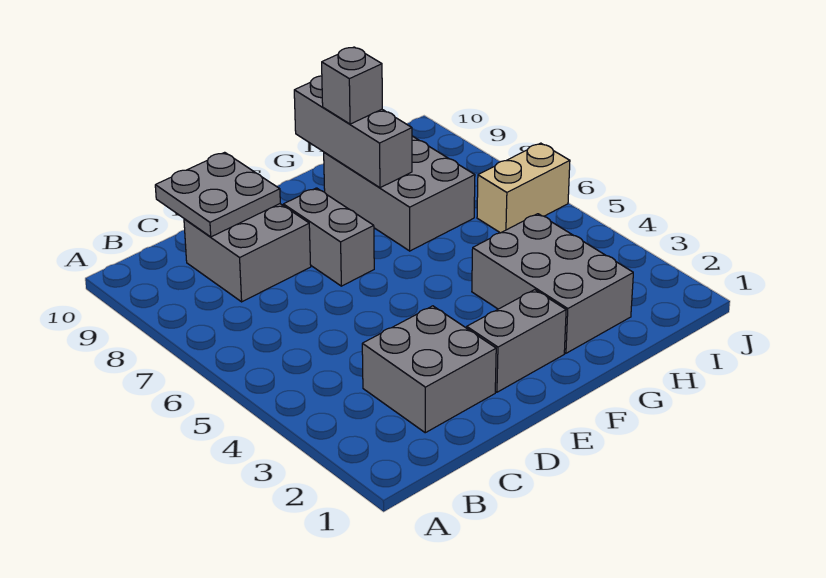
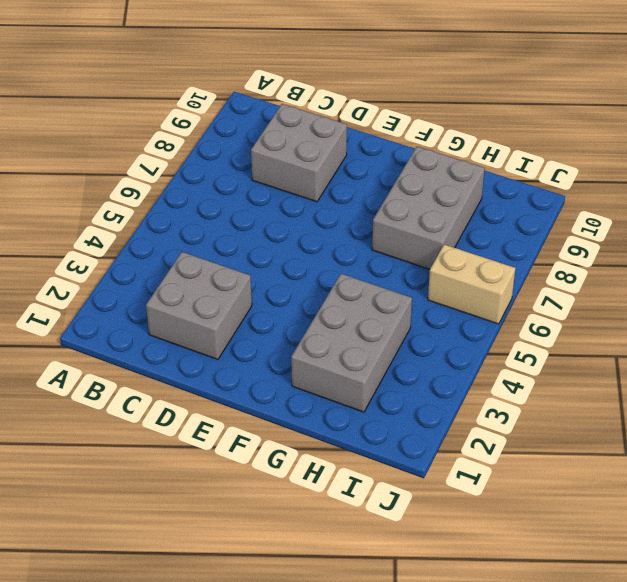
none -> grey 1x2 brick [467,290,566,392]
none -> grey 1x2 brick [283,188,374,286]

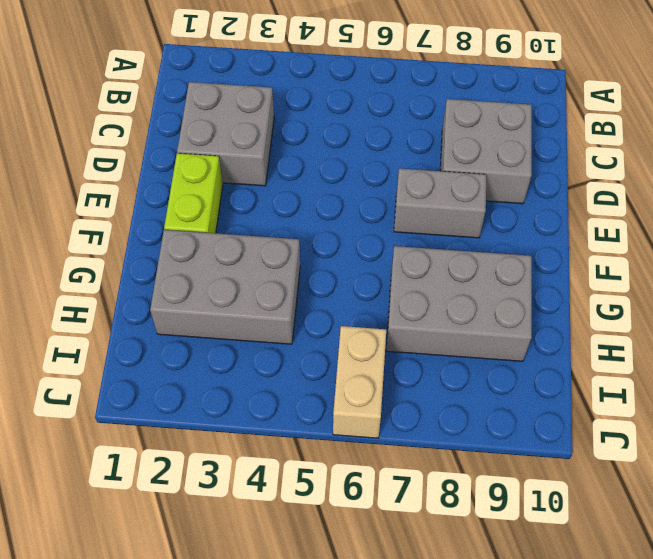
lime 1x2 brick [164,153,223,233] -> grey 1x2 brick [467,290,566,392]
none -> grey 2x2 plate [155,152,280,237]
none -> grey 1x3 brick [294,76,412,188]

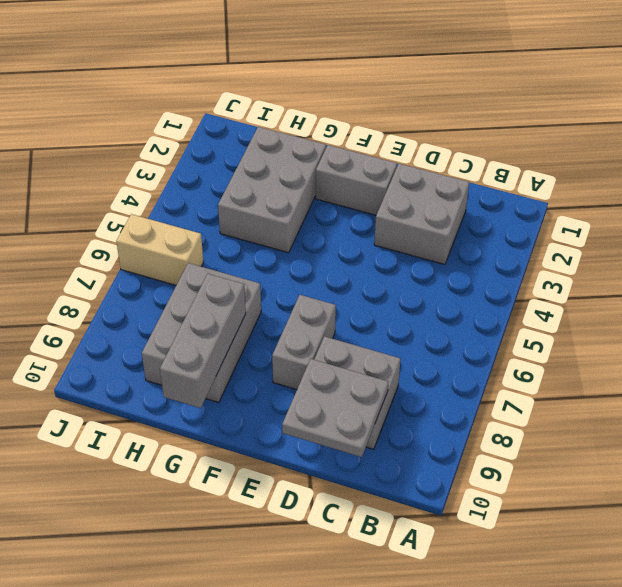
none -> grey 1x1 brick [322,47,382,124]

